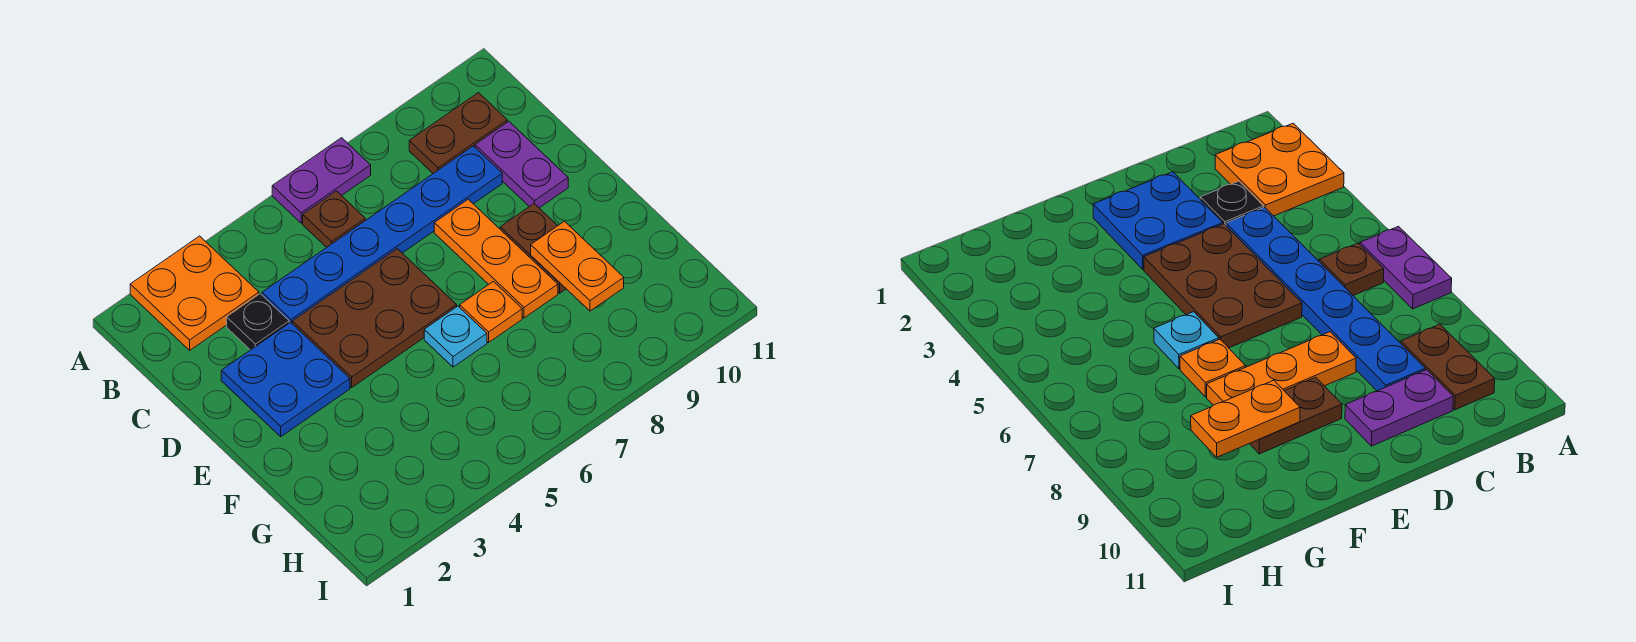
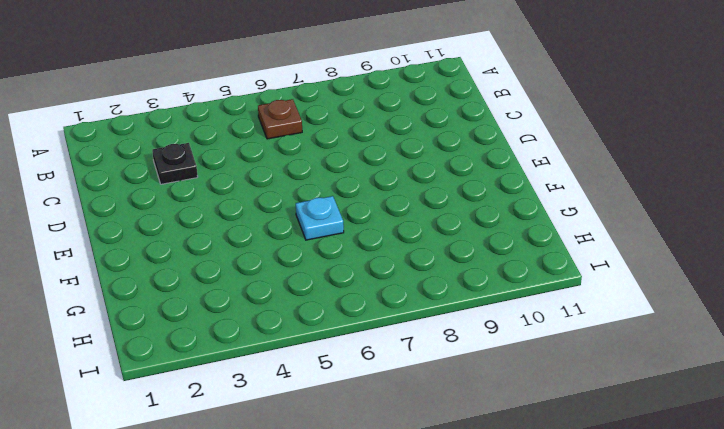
none -> orange 2x2 plate [130,236,259,350]
none -> purple 1x2 plate [272,138,371,223]
none -> brown 1x2 plate [409,93,507,173]

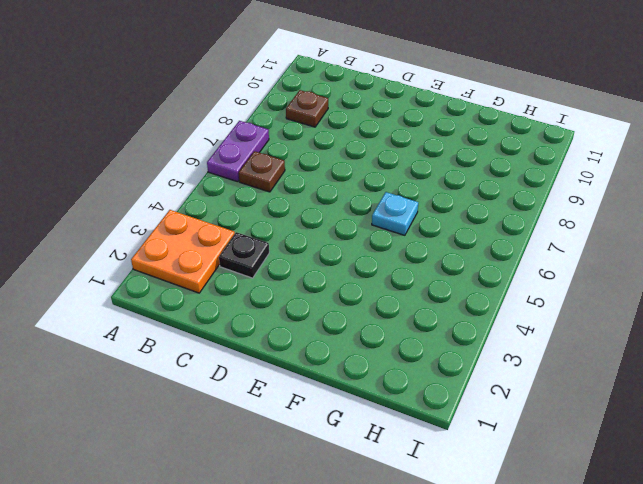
brown 1x1 plate [286,90,328,127] -> brown 1x2 plate [409,93,507,173]
none -> blue 1x6 plate [262,146,502,323]
none -> purple 1x2 plate [475,121,568,208]
none -> blue 2x2 plate [221,322,350,437]

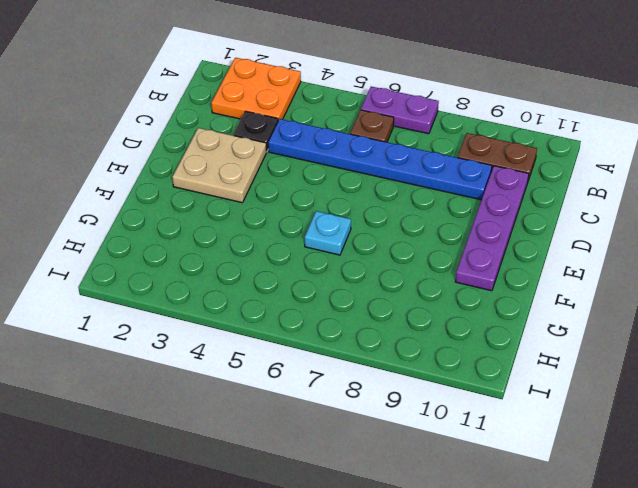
purple 1x4 plate [455,166,529,291] -> purple 1x2 plate [475,121,568,208]
tan 2x2 plate [173,128,267,203] -> blue 2x2 plate [221,322,350,437]
none -> brown 2x3 plate [292,249,457,387]
none -> orange 1x3 plate [434,199,558,318]
none -> brown 1x2 plate [500,204,566,293]

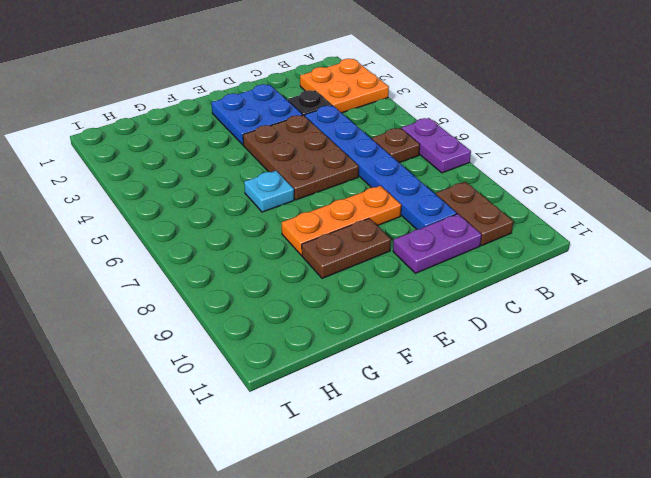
none -> orange 1x1 plate [460,282,522,342]
none -> orange 1x2 plate [531,221,624,311]

